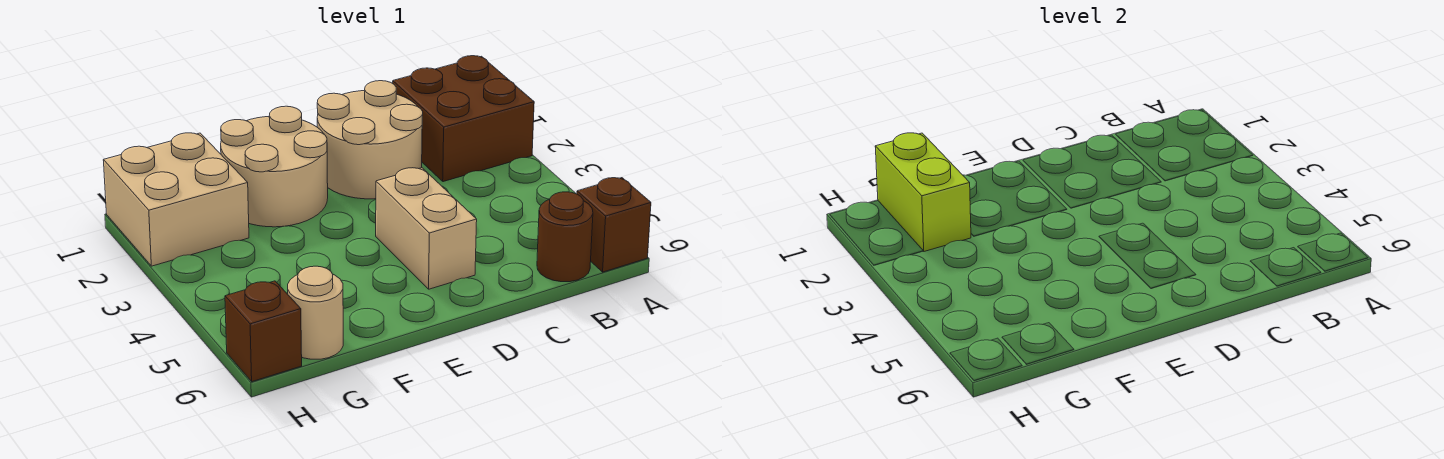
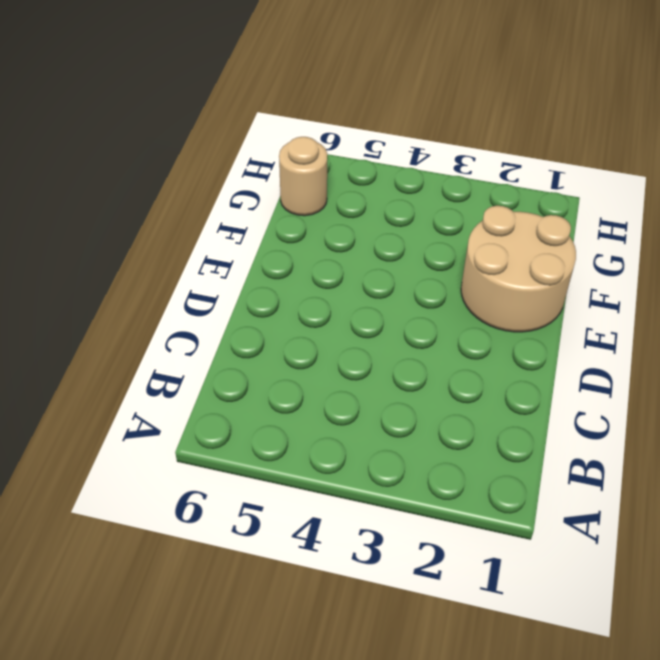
none -> brown 2x2 brick [393,56,534,182]
none -> brown 1x1 brick [577,178,651,272]

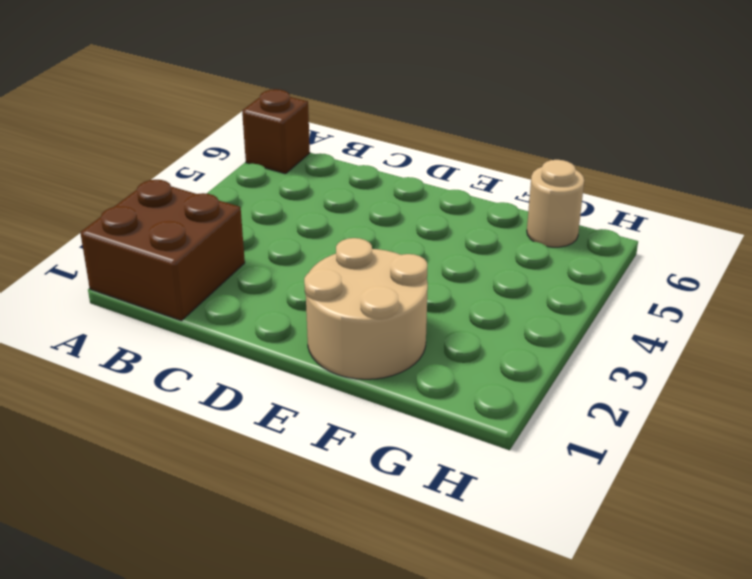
none -> brown 1x1 round brick [537,192,593,282]
none -> tan 2x2 round brick [317,81,423,199]

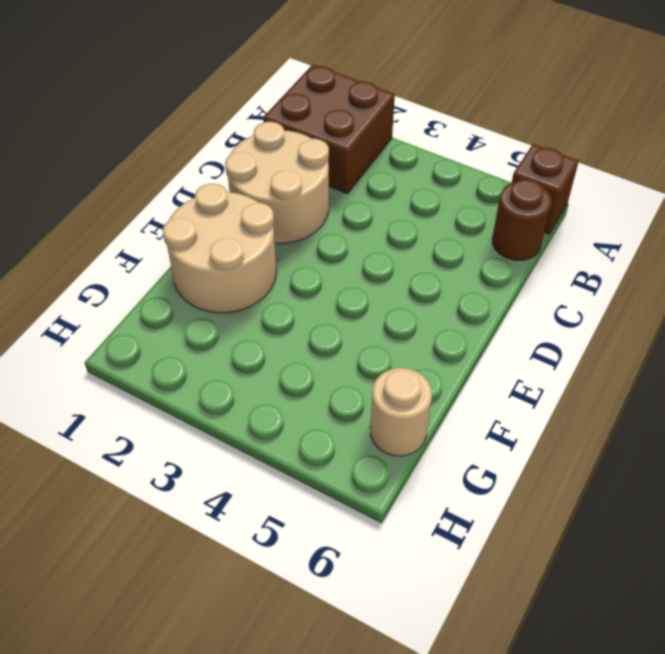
none -> tan 1x2 brick [376,168,477,289]
none -> tan 2x2 brick [103,133,249,266]

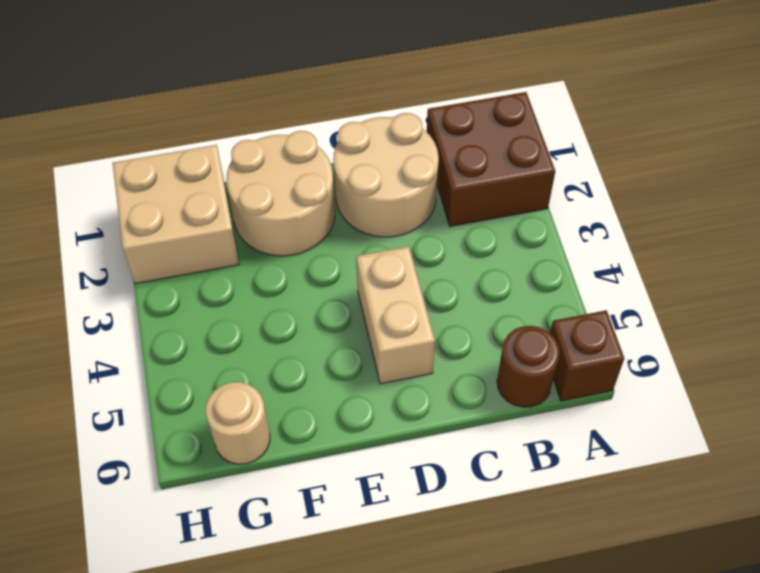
none -> brown 1x1 brick [225,281,302,382]
none -> lime 1x2 brick [875,133,971,251]

